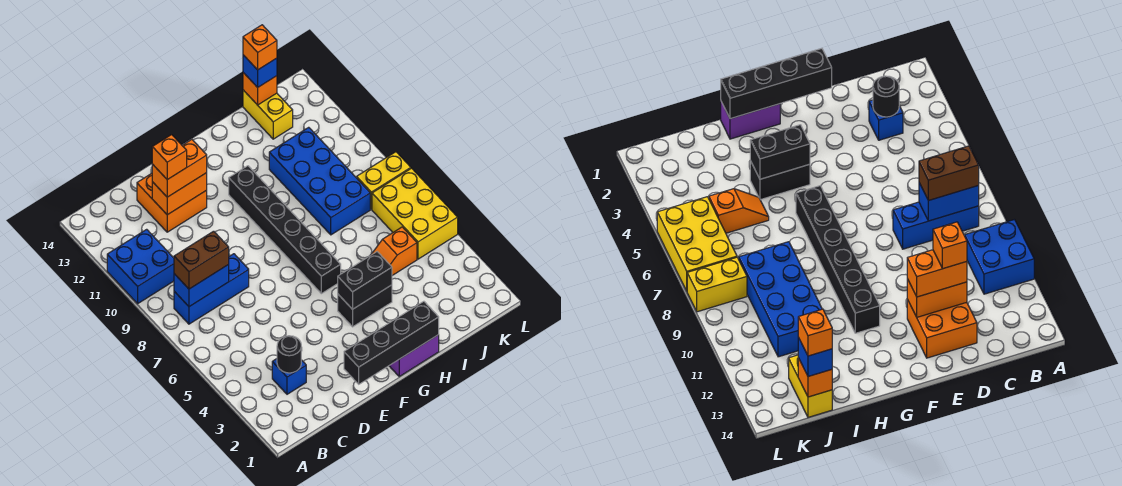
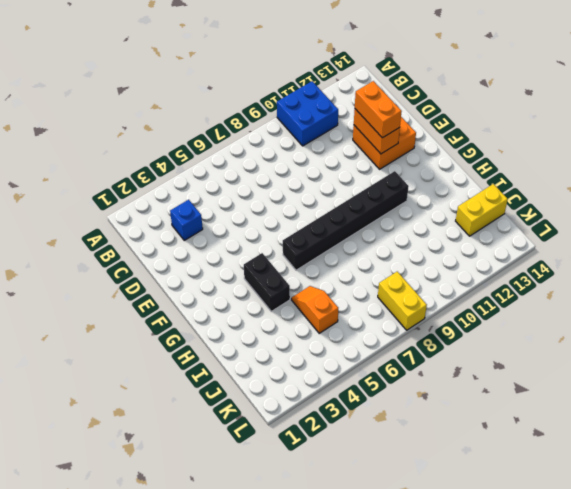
none -> blue 1x3 brick [174,254,249,324]
none -> purple 1x2 brick [389,335,439,376]
none -> blue 2x4 brick [269,127,370,235]

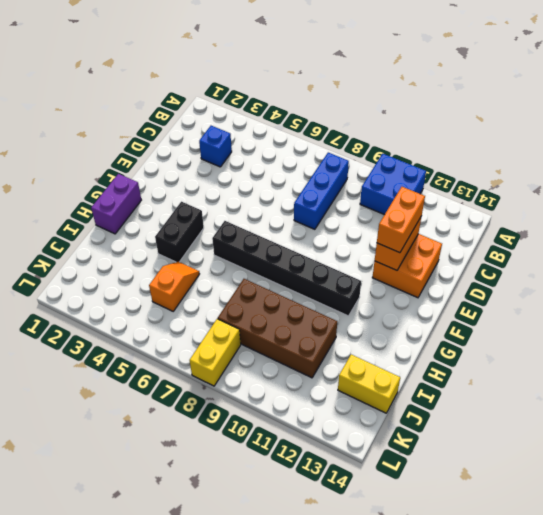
brown 2x4 brick [218,279,337,378] -> blue 2x4 brick [269,127,370,235]
none -> yellow 2x3 brick [372,168,458,259]
none -> blue 1x2 brick [174,265,229,307]
none -> black 1x1 round brick [277,336,301,373]

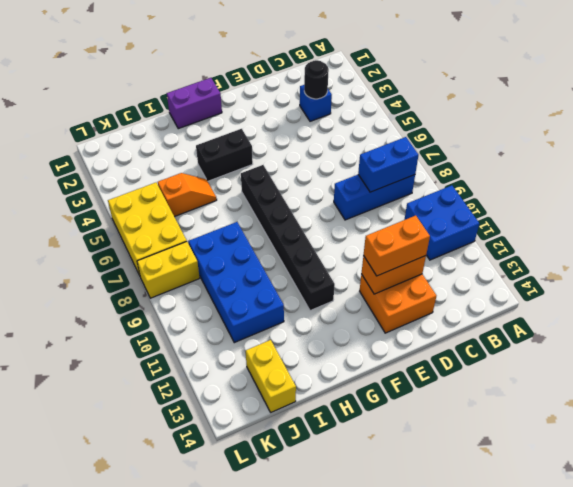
none -> black 1x4 brick [344,301,439,384]
none -> black 1x2 brick [338,252,392,309]
none -> orange 1x1 brick [243,73,277,105]

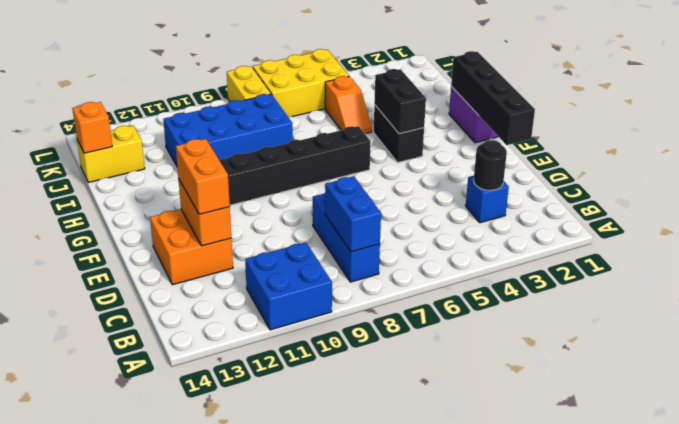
none -> brown 1x2 brick [174,231,229,289]
none -> blue 1x1 brick [243,55,277,87]
none -> orange 1x1 brick [152,135,187,180]

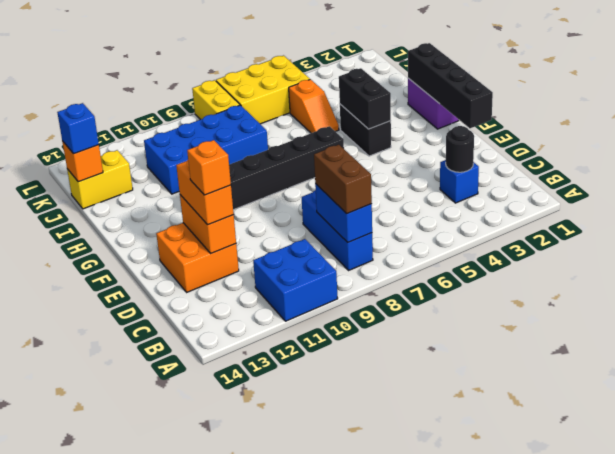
none -> orange 1x1 brick [243,25,277,70]

